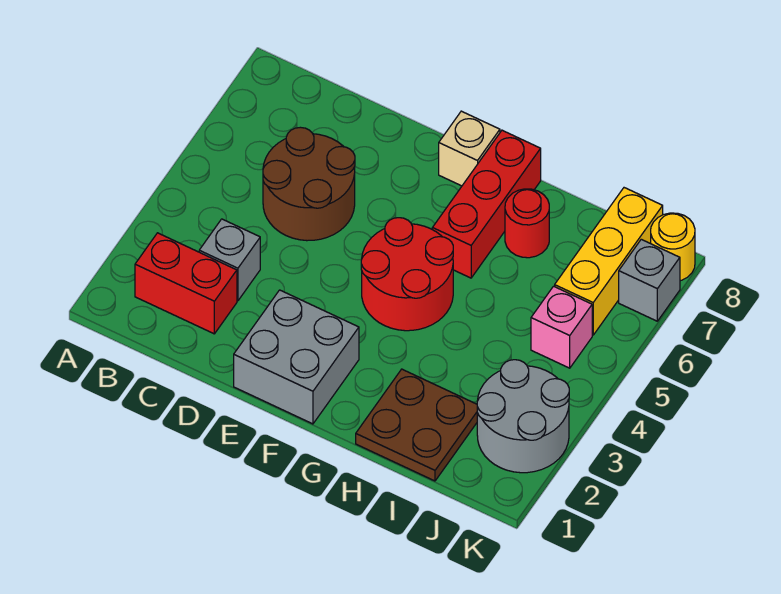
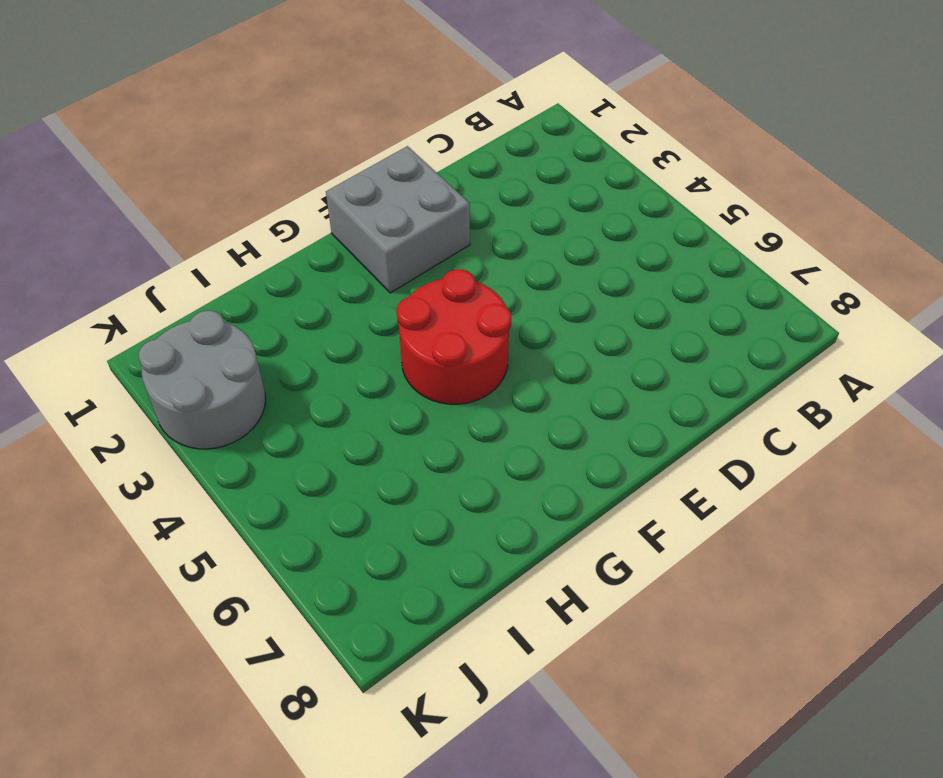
none -> red 1x2 brick [135,233,237,334]
none -> grey 1x1 brick [199,219,260,301]
none -> brown 2x2 round brick [263,127,355,241]

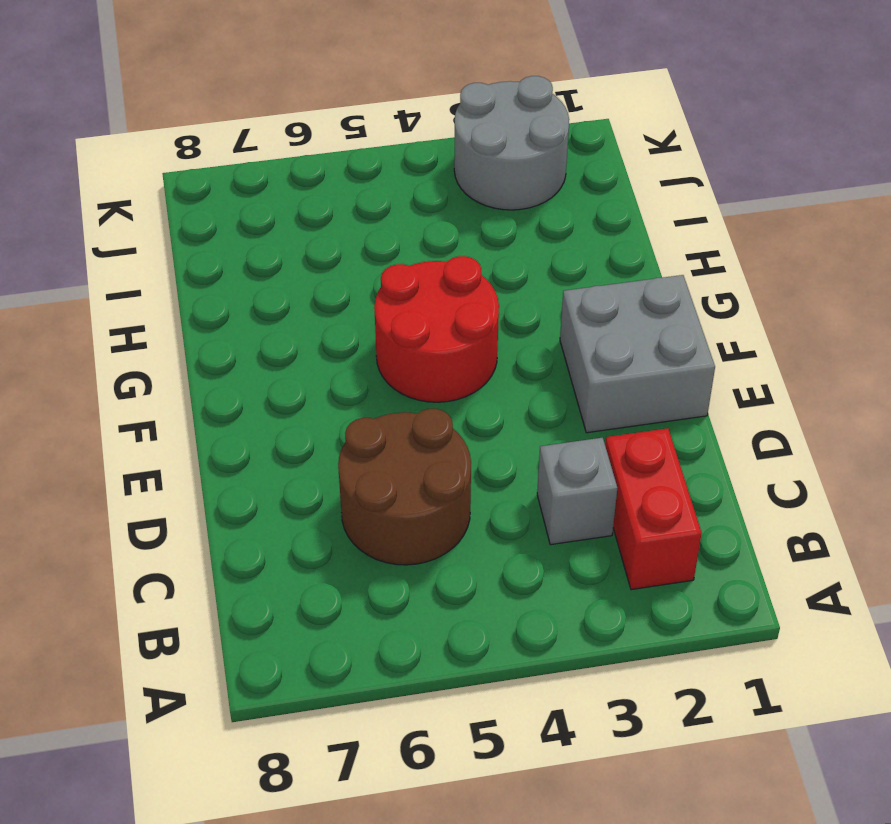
none -> tan 1x1 brick [439,111,500,186]
none -> red 1x3 brick [432,130,541,278]
none -> brown 2x2 plate [356,369,477,481]

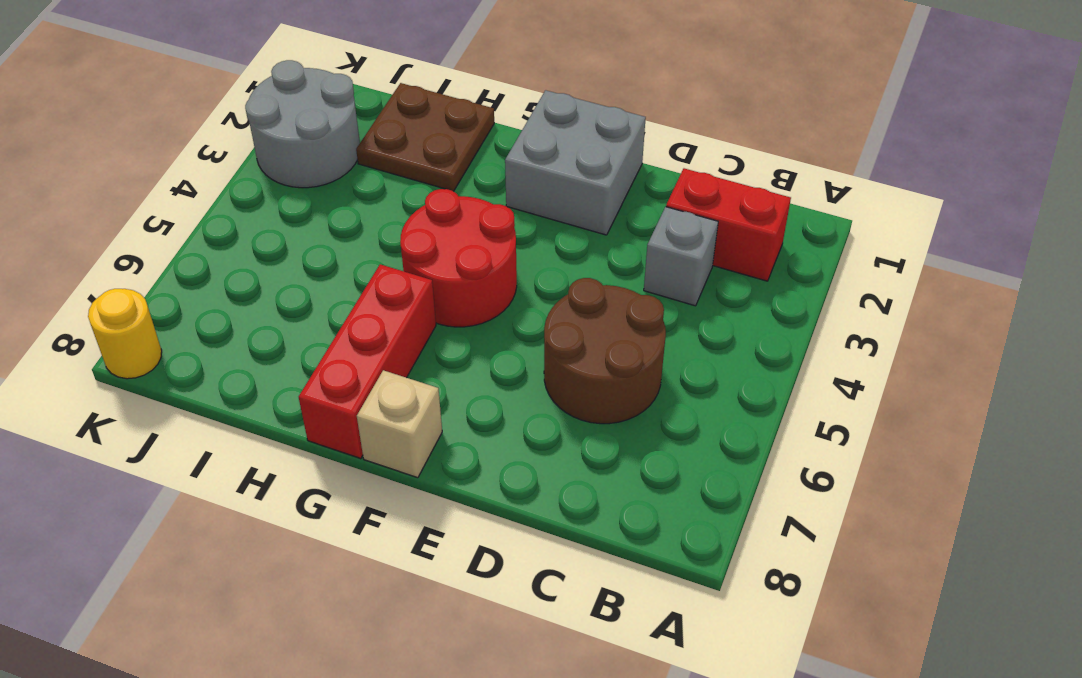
none -> red 1x1 round brick [505,189,549,258]
none -> pink 1x1 brick [531,286,592,368]
none -> yellow 1x3 brick [555,188,663,335]

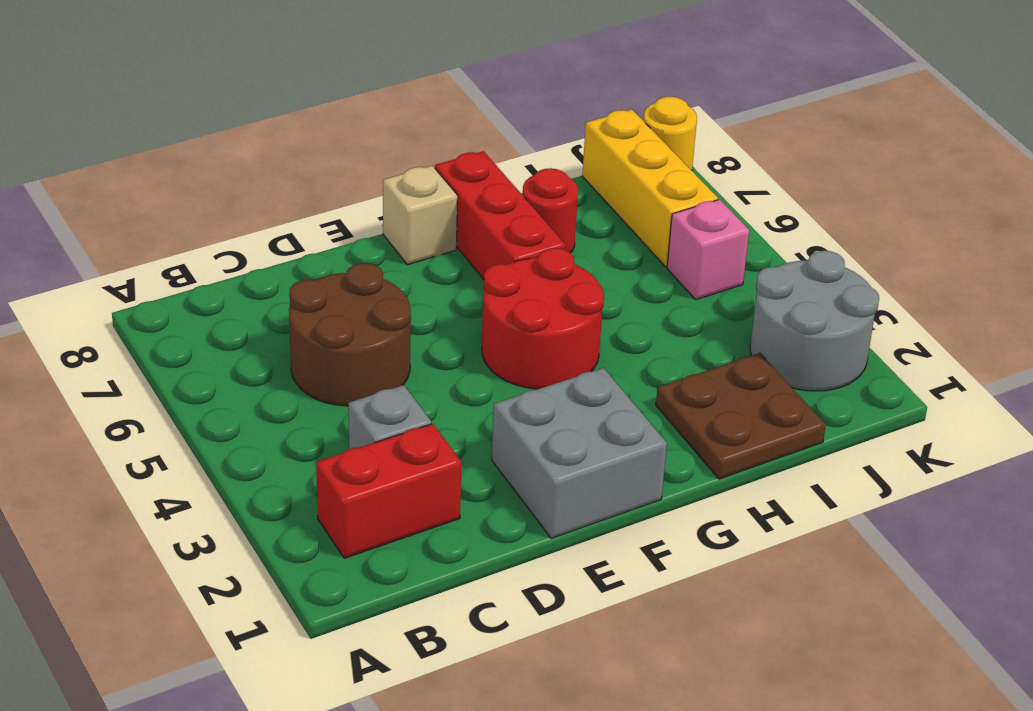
none -> grey 1x1 brick [619,239,680,321]

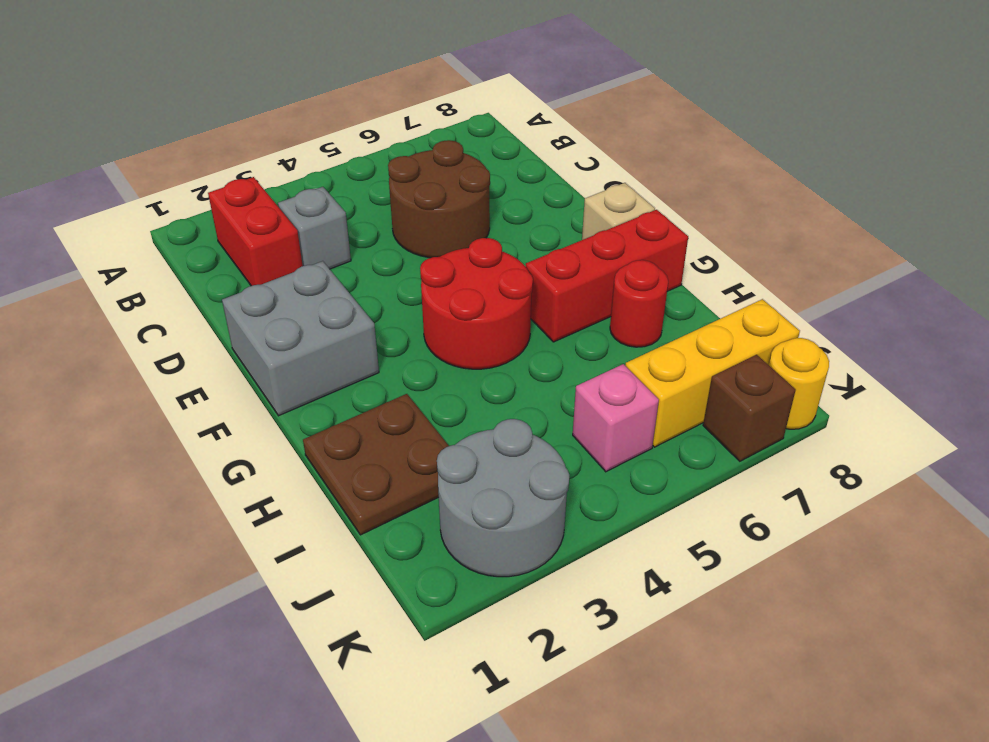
brown 1x1 brick [703,355,796,461] -> grey 1x1 brick [619,239,680,321]

